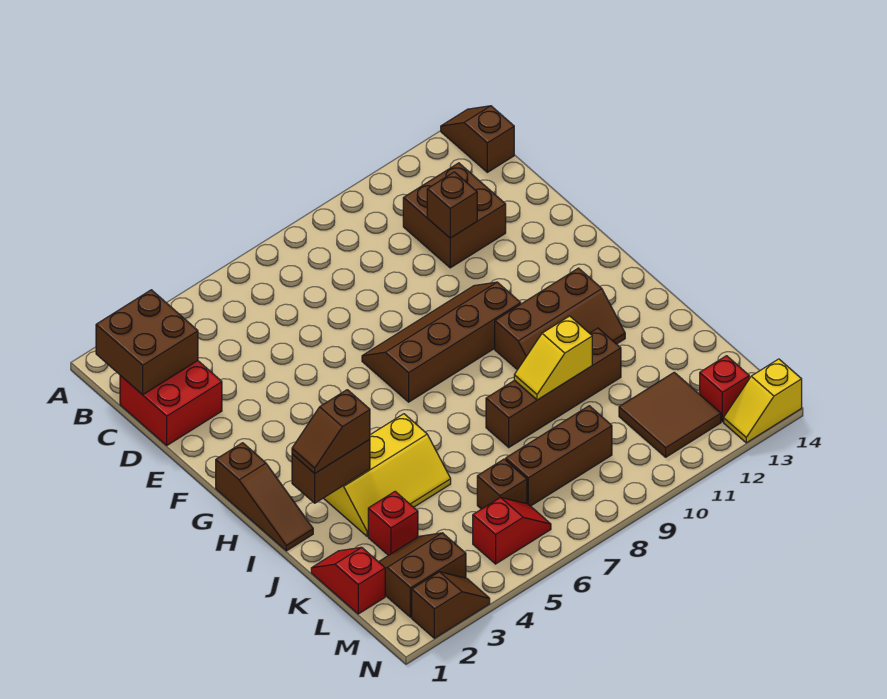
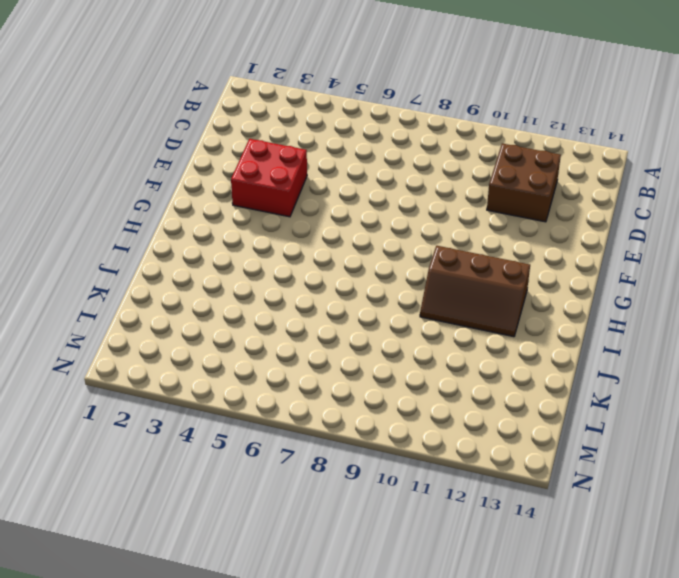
red 2x2 brick [231,139,307,217] -> red 2x2 brick moved to [120,361,222,445]
none -> brown 1x2 slope [441,106,514,172]
none -> brown 2x4 slope [362,282,521,402]
none -> brown 1x3 slope [216,443,313,551]

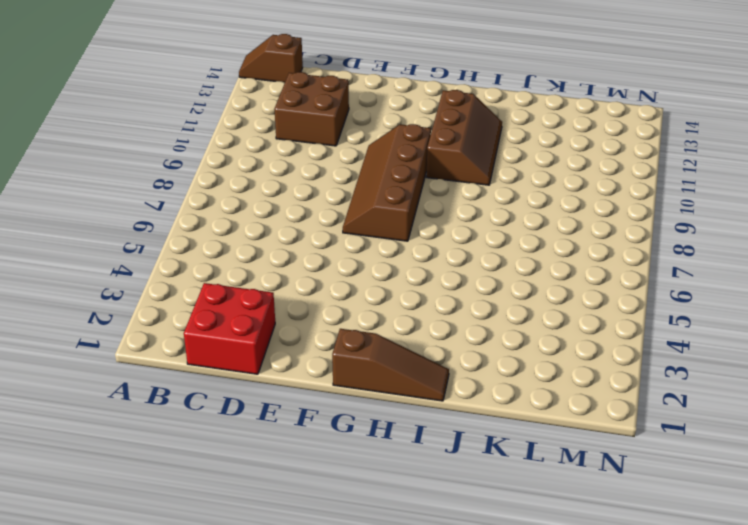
none -> yellow 2x3 slope [324,414,451,536]
none -> brown 1x4 brick [486,328,621,447]
none -> red 1x2 slope [311,547,385,614]

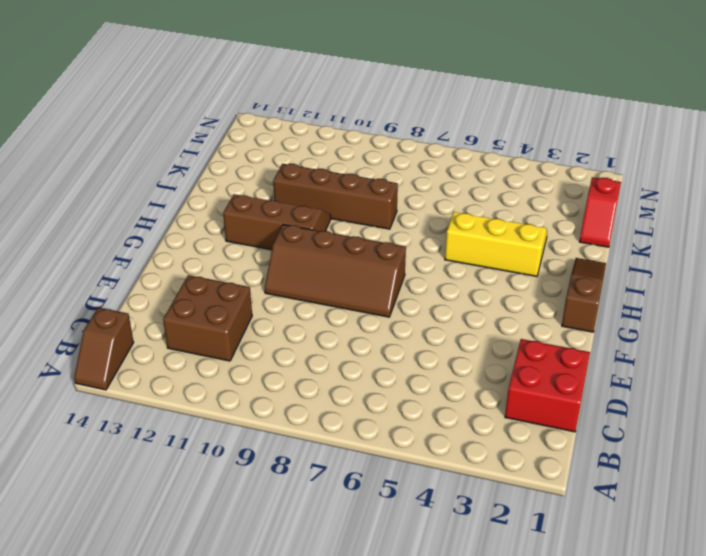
none -> red 1x1 brick [368,491,418,556]
none -> brown 2x2 slope [379,533,466,617]
none -> brown 1x1 brick [477,459,527,509]

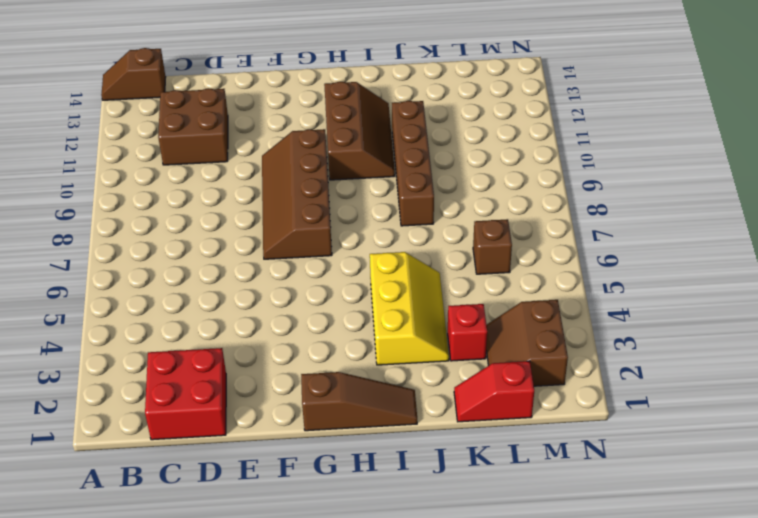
none -> brown 1x3 brick [506,406,612,506]
none -> brown 2x2 tile [619,372,721,457]
none -> red 1x2 slope [473,497,551,564]

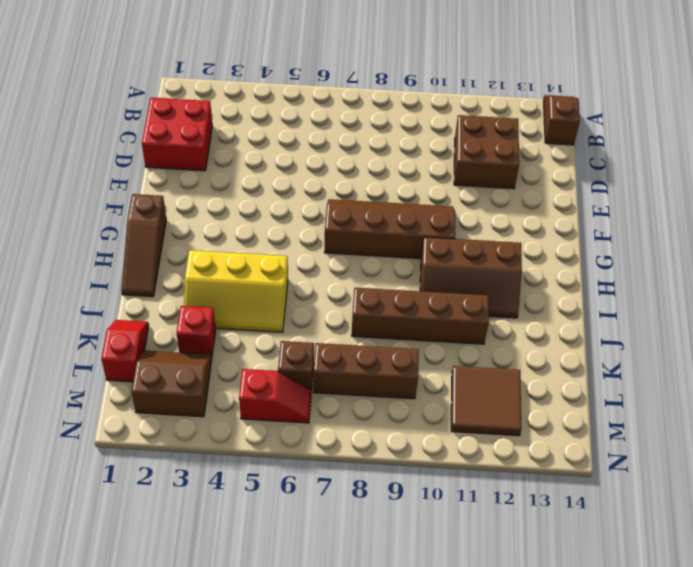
none -> red 1x1 brick [700,356,749,422]
none -> brown 1x2 slope [412,572,490,638]
none -> yellow 1x2 slope [724,359,802,443]

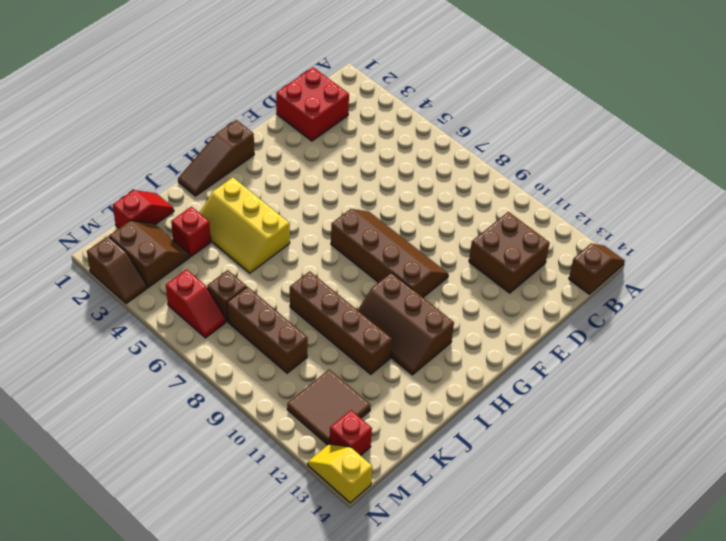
none -> brown 2x2 brick [96,290,198,395]
none -> brown 1x1 brick [427,172,477,238]
none -> brown 1x2 brick [292,439,370,503]

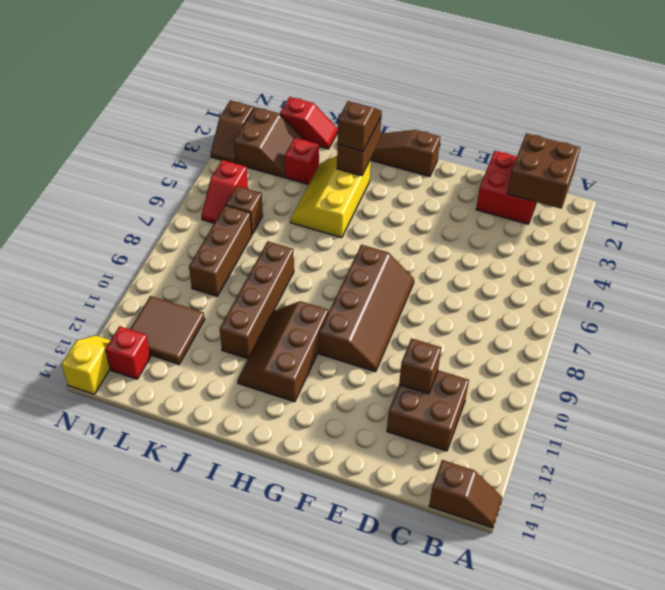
none -> yellow 1x2 slope [514,316,592,400]

